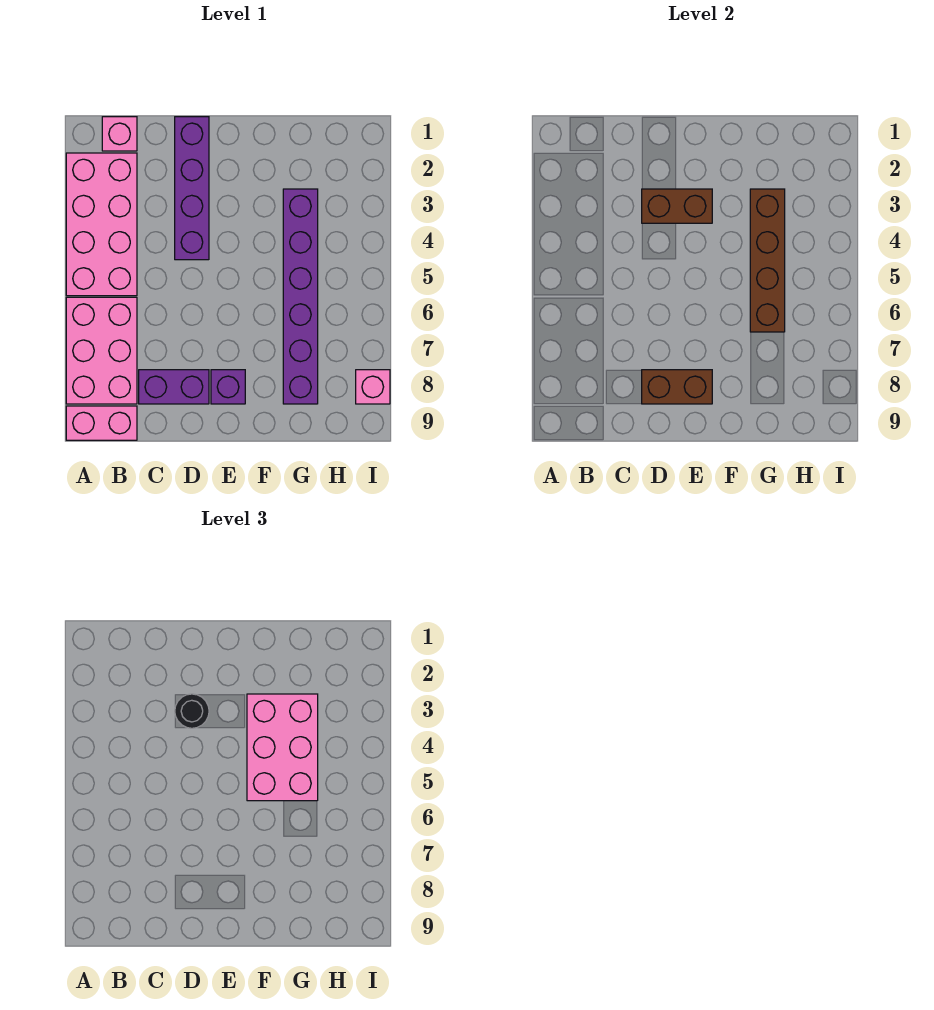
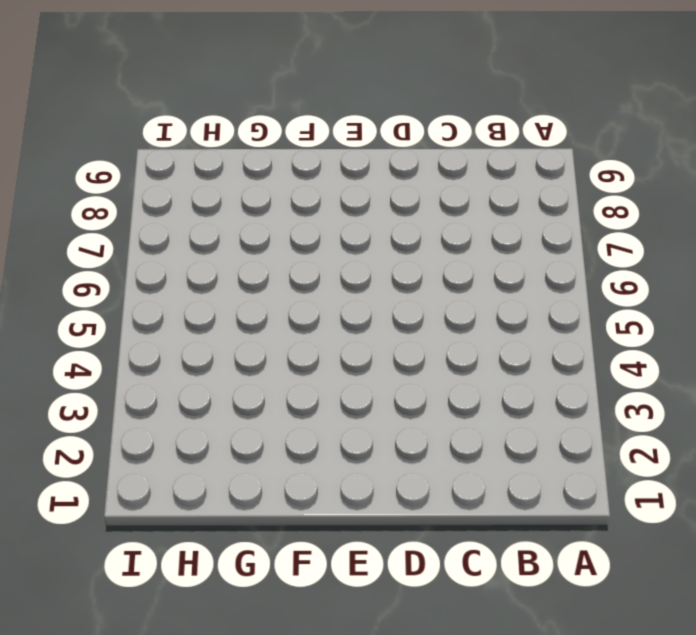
none -> pink 2x4 brick [66,153,137,296]
none -> pink 2x3 brick [66,297,137,404]
none -> pink 1x2 brick [66,406,137,440]

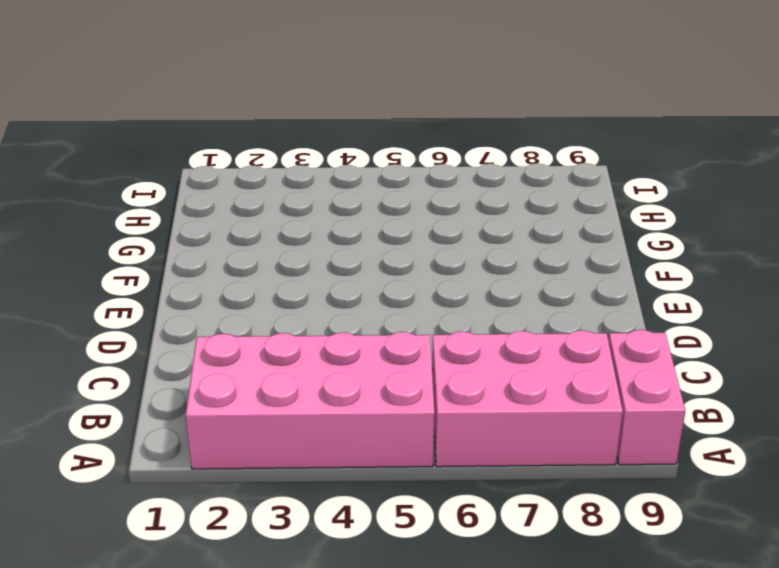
none -> pink 1x1 brick [102,117,137,151]
none -> purple 1x2 brick [139,370,209,404]
none -> purple 1x4 brick [175,117,209,260]

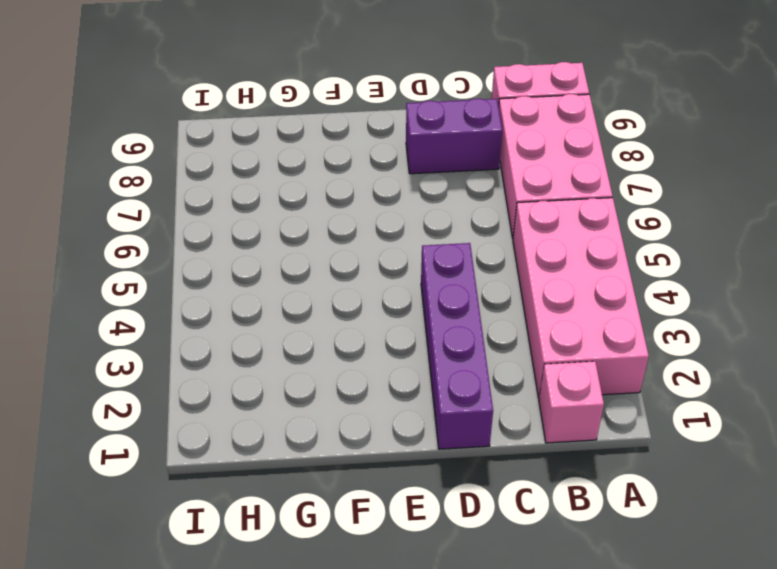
none -> purple 1x1 brick [211,370,245,404]
none -> purple 1x6 brick [283,189,318,404]
none -> pink 1x1 brick [356,370,390,404]

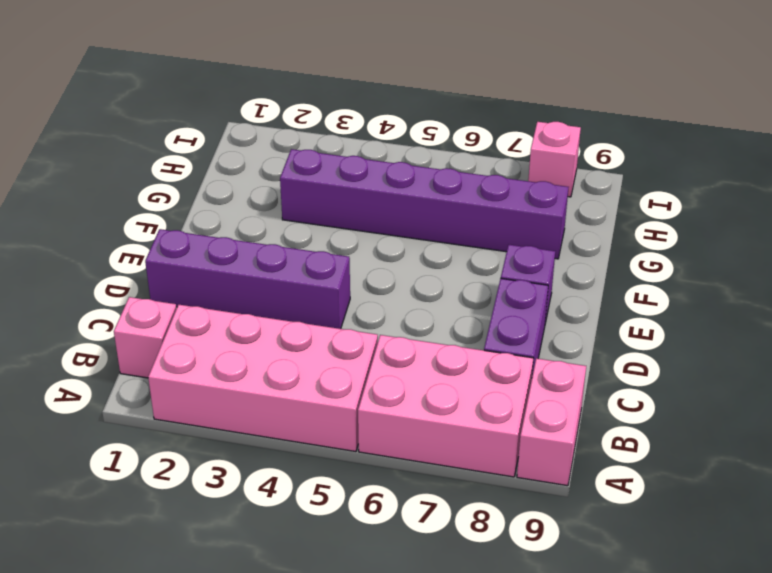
none -> brown 1x2 brick [642,189,712,223]
none -> brown 1x2 brick [642,370,712,404]
none -> brown 1x4 brick [750,189,785,332]

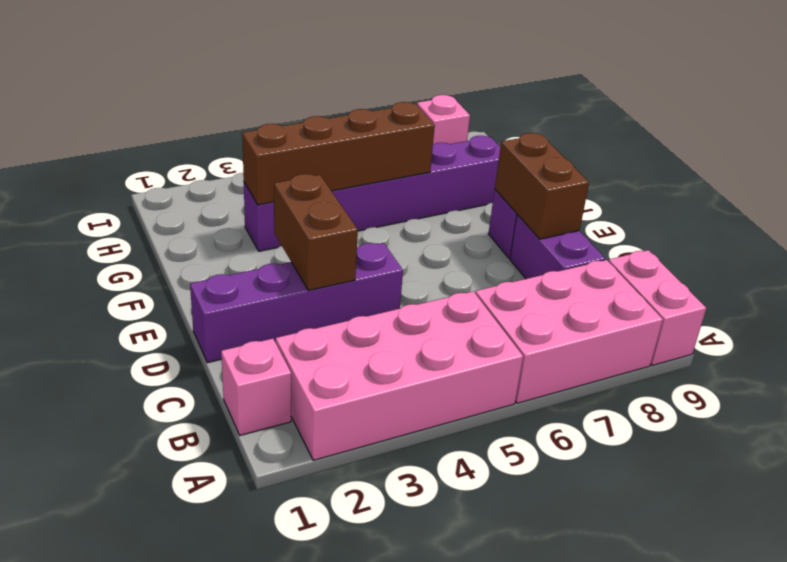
none -> black 1x1 round brick [175,694,209,728]
none -> pink 2x3 brick [247,694,318,801]

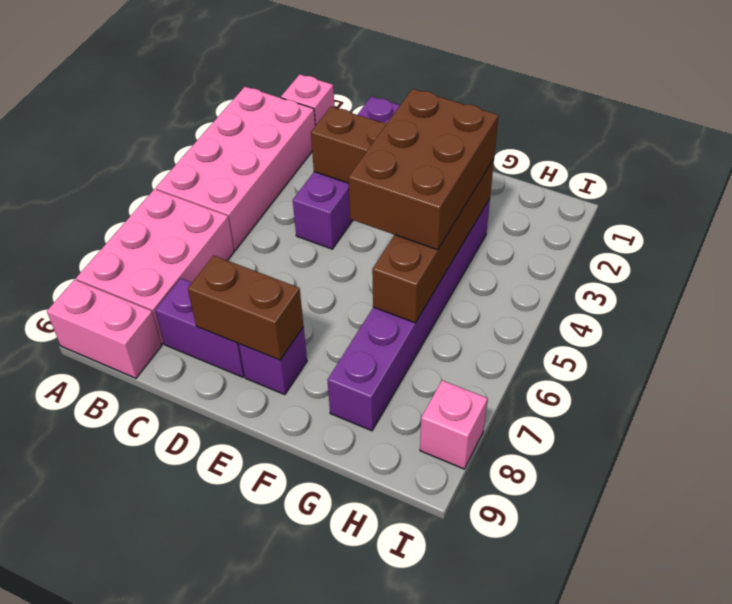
brown 2x3 brick [348,89,499,250] -> pink 2x3 brick [247,694,318,801]
none -> black 1x1 round brick [175,694,209,728]

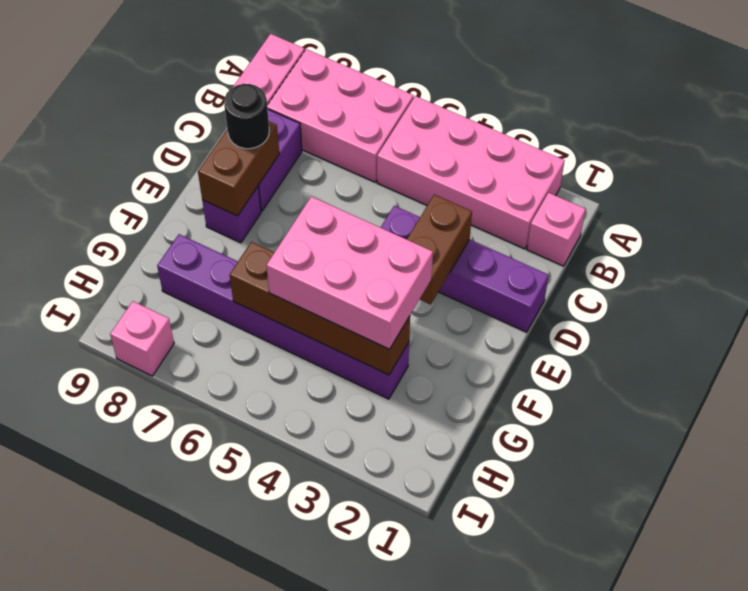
black 1x1 round brick [224,84,269,149] -> black 1x1 round brick moved to [175,694,209,728]

